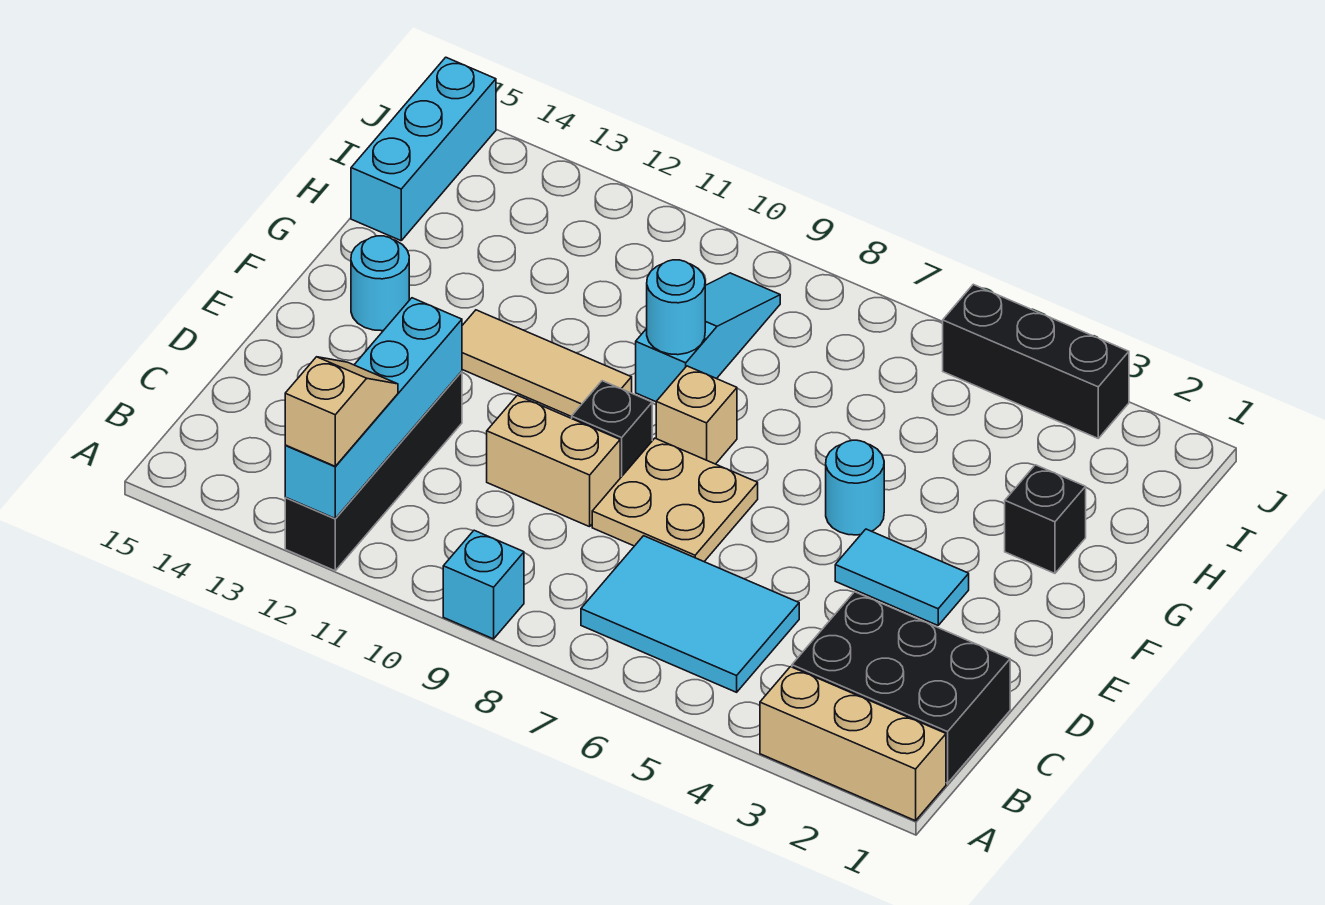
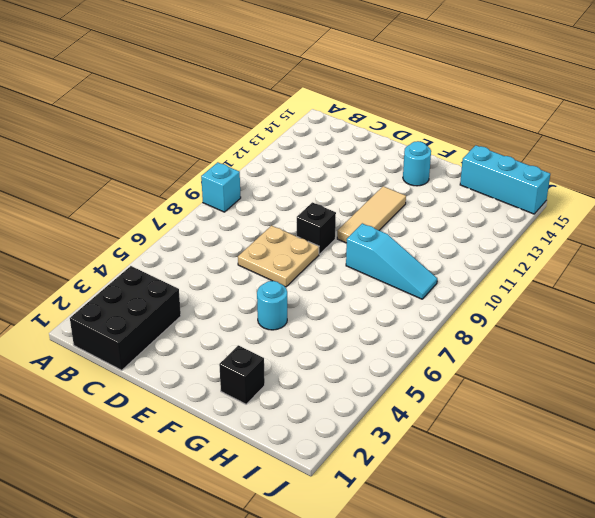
none -> tan 1x3 brick [760,667,946,821]
none -> black 1x4 brick [285,372,462,571]
none -> cyan 2x3 tile [581,536,799,692]

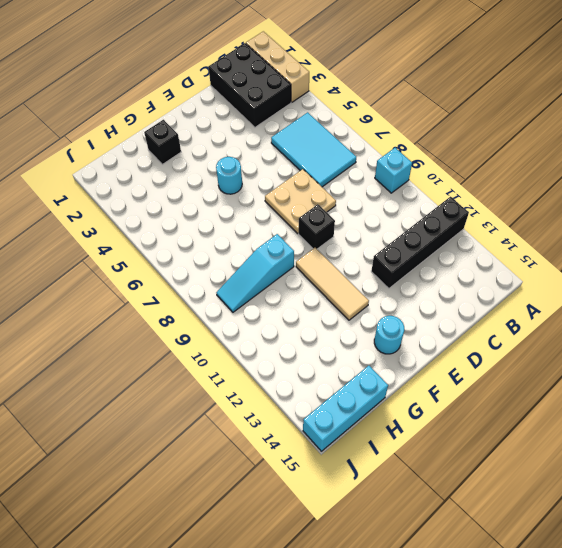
none -> tan 1x2 brick [487,395,620,527]
none -> cyan 1x2 tile [835,529,969,625]
none -> tan 1x1 brick [656,366,737,464]

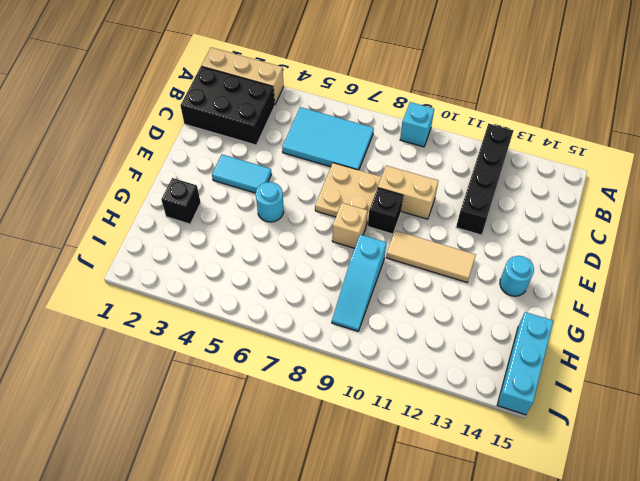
none -> black 1x3 brick [943,284,1129,438]
none -> cyan 1x4 brick [285,298,462,519]
none -> cyan 1x1 round brick [647,260,705,355]

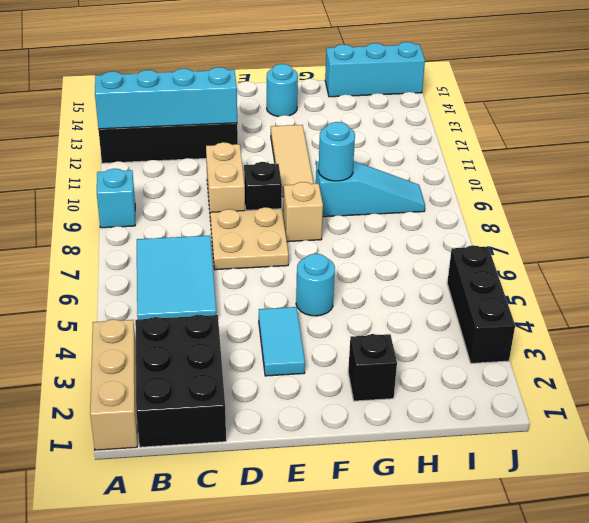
none -> tan 1x2 slope [285,357,398,466]

